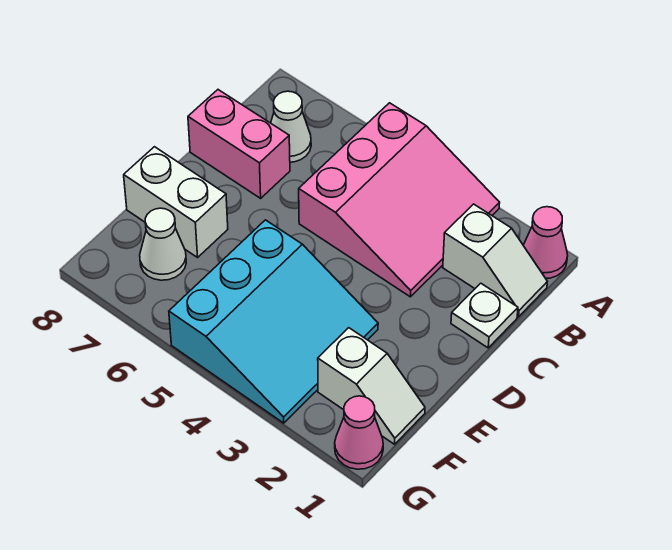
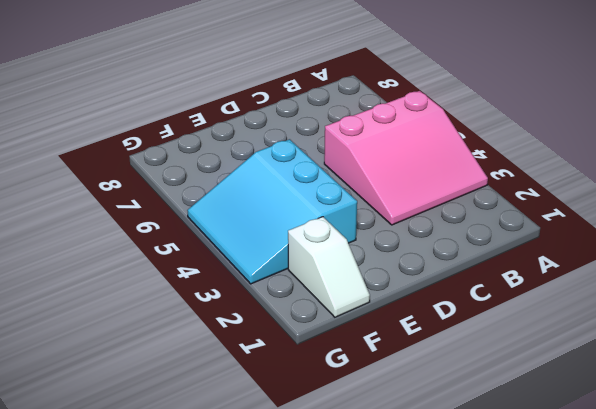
cyan 3x3 slope [187,139,357,284] -> cyan 3x3 slope turned to [169,220,378,423]
none -> pink 1x1 cone [523,207,568,278]
none -> white 1x2 slope [443,204,547,317]

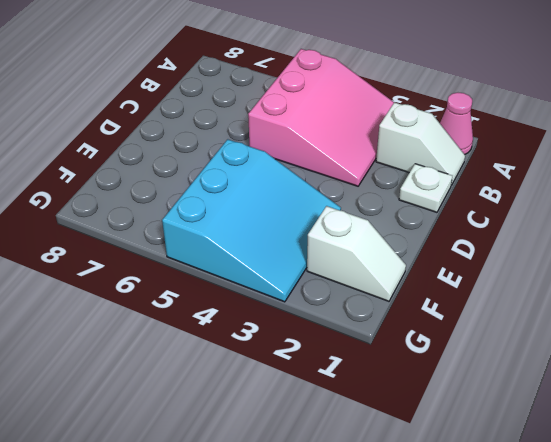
none -> white 1x1 cone [271,91,311,162]
none -> pink 1x2 brick [188,90,290,198]

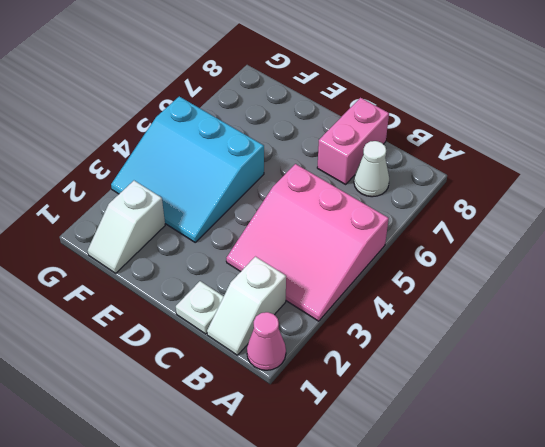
none -> white 1x2 brick [124,147,228,257]
none -> white 1x1 cone [140,208,186,280]

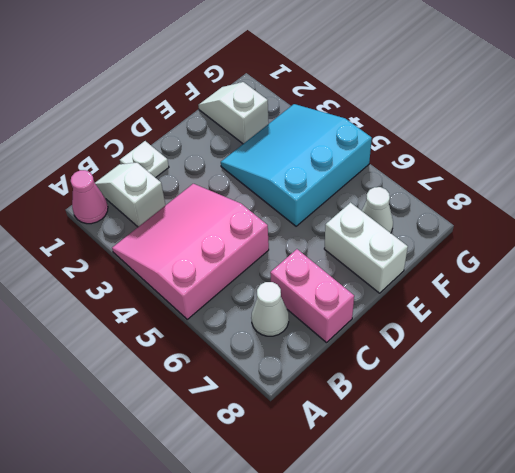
none -> pink 1x1 cone [335,396,383,469]

